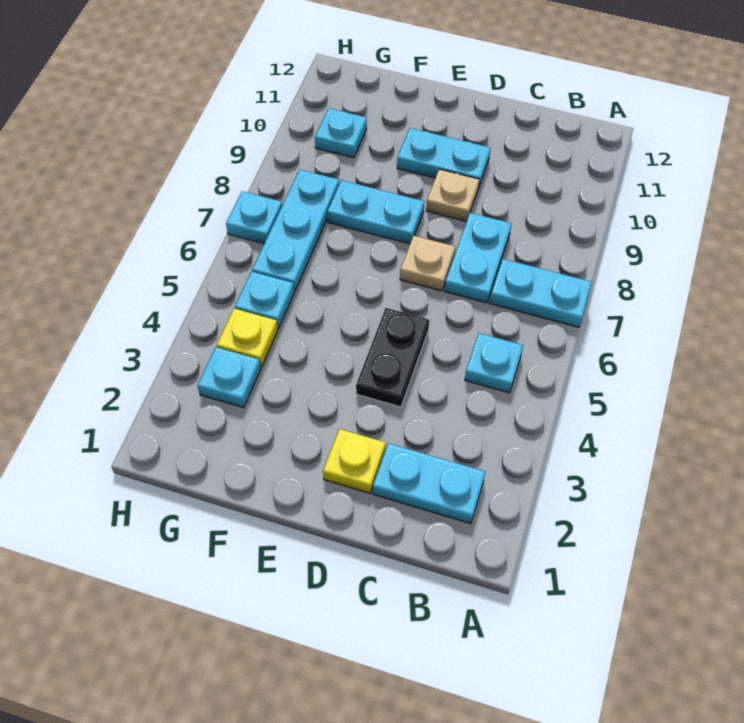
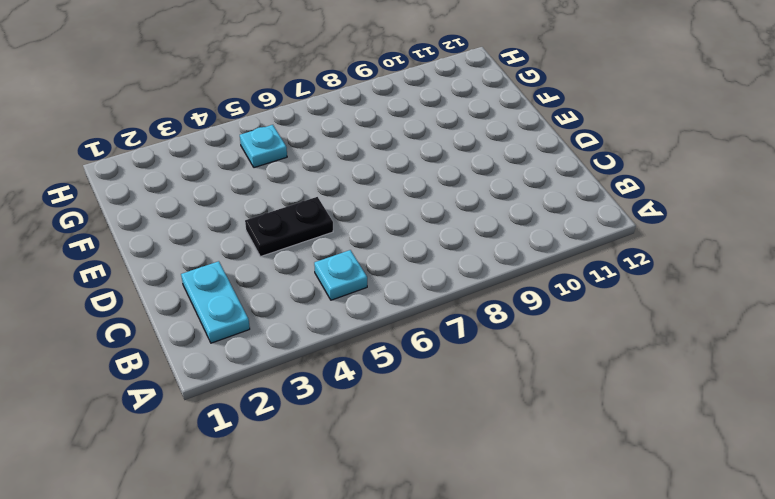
none -> cyan 1x2 plate [490,259,592,327]
none -> cyan 1x2 plate [445,213,512,303]
none -> yellow 1x1 plate [323,429,386,493]

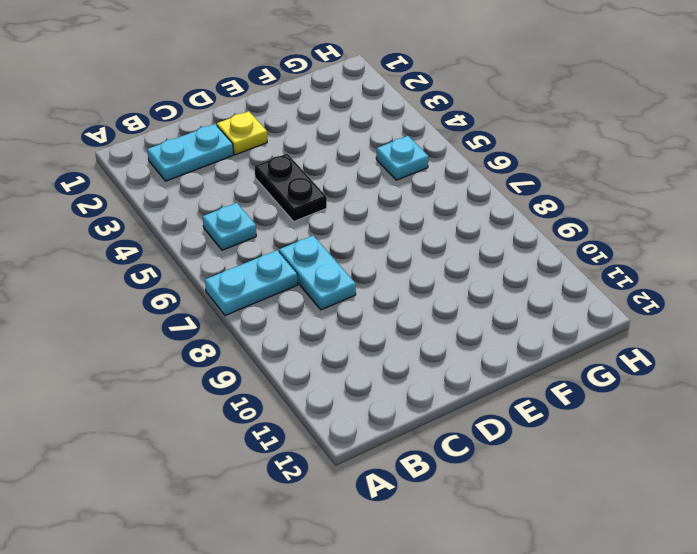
none -> tan 1x1 plate [400,236,455,291]
none -> tan 1x1 plate [426,169,479,221]
none -> cyan 1x2 plate [397,128,491,188]

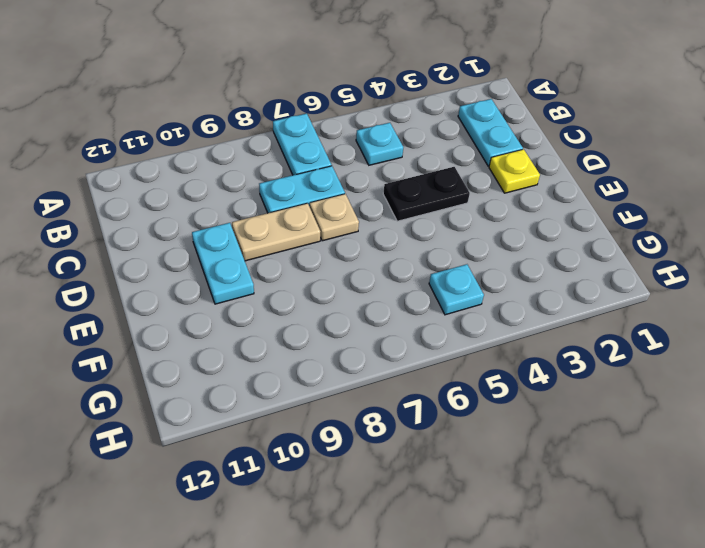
tan 1x2 plate [232,203,320,261] -> tan 1x1 plate [426,169,479,221]
none -> cyan 1x2 plate [327,180,424,244]
none -> cyan 1x1 plate [198,347,261,408]
none -> yellow 1x1 plate [217,309,278,367]

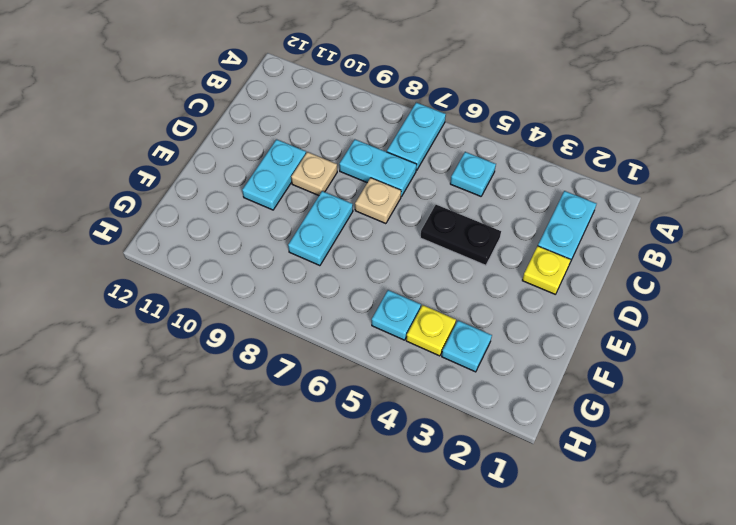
none -> cyan 1x3 plate [252,170,339,291]
none -> cyan 1x1 plate [315,108,367,158]
none -> cyan 1x1 plate [226,191,282,243]

